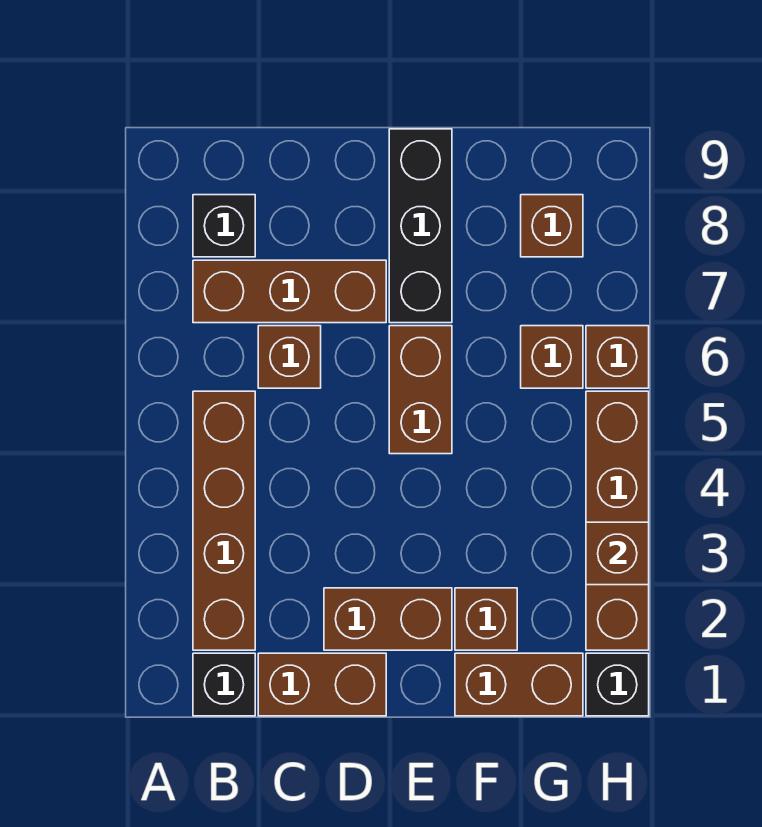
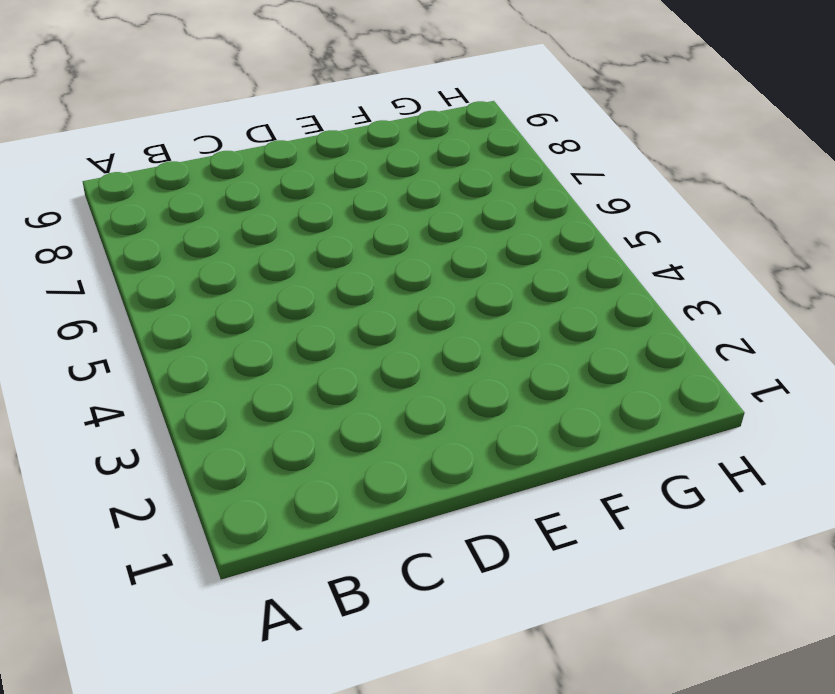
none -> black 1x1 brick [193,653,255,716]
none -> brown 1x4 brick [193,391,255,650]
none -> brown 1x3 brick [193,260,386,323]

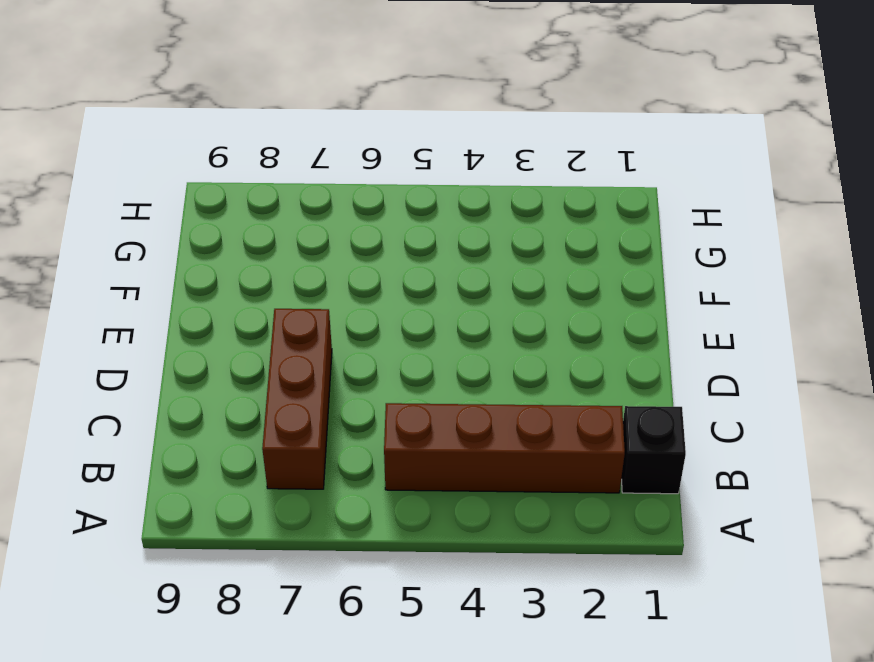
none -> black 1x1 brick [193,195,255,257]
none -> brown 1x2 brick [258,653,386,716]
none -> brown 1x1 brick [258,326,321,388]

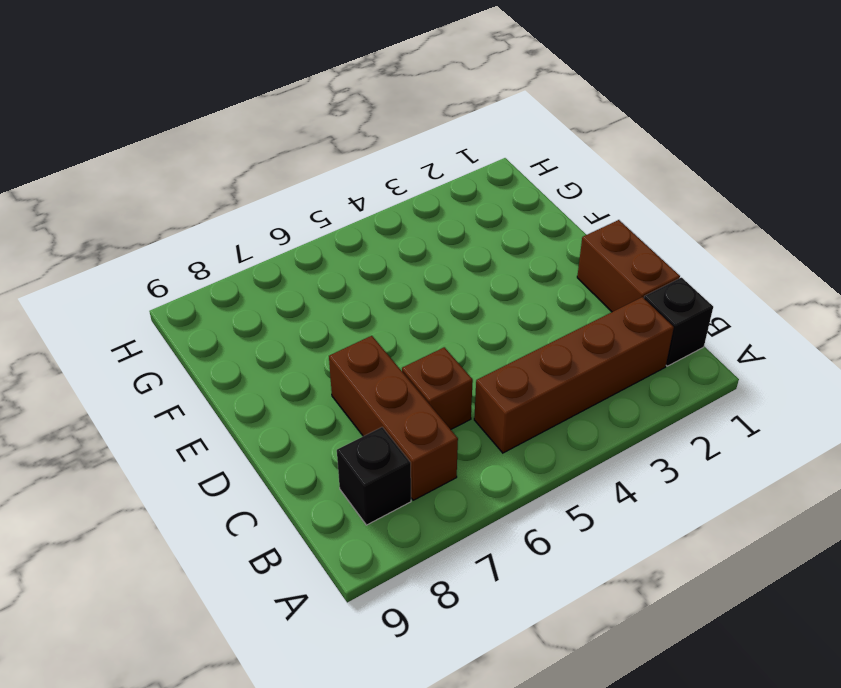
none -> brown 1x2 brick [324,588,452,650]
none -> brown 1x2 brick [389,326,452,454]
none -> black 1x3 brick [389,129,452,323]

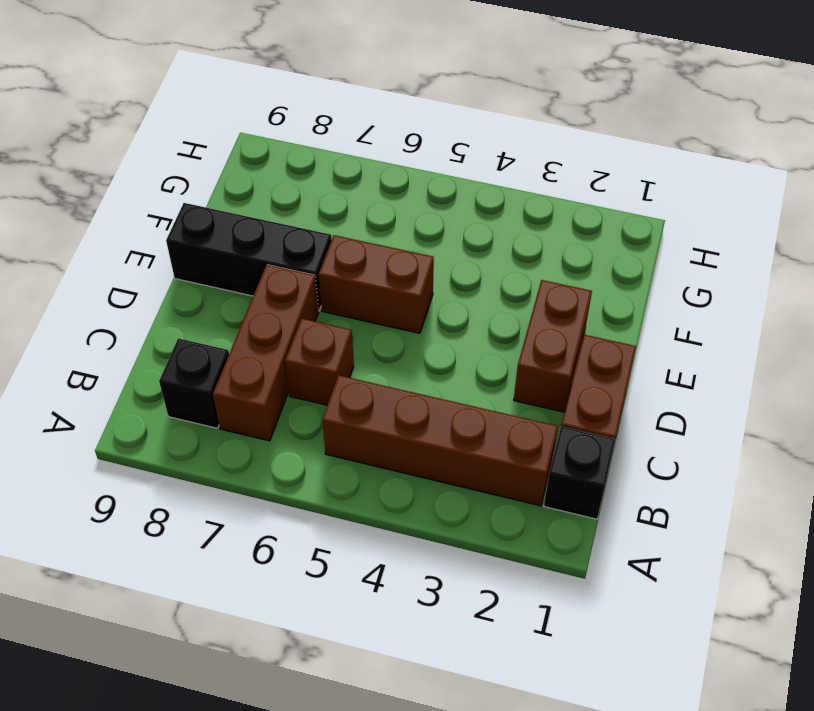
none -> brown 1x2 brick [455,653,583,716]
none -> brown 1x1 brick [455,588,517,650]
none -> brown 1x1 brick [521,326,583,388]

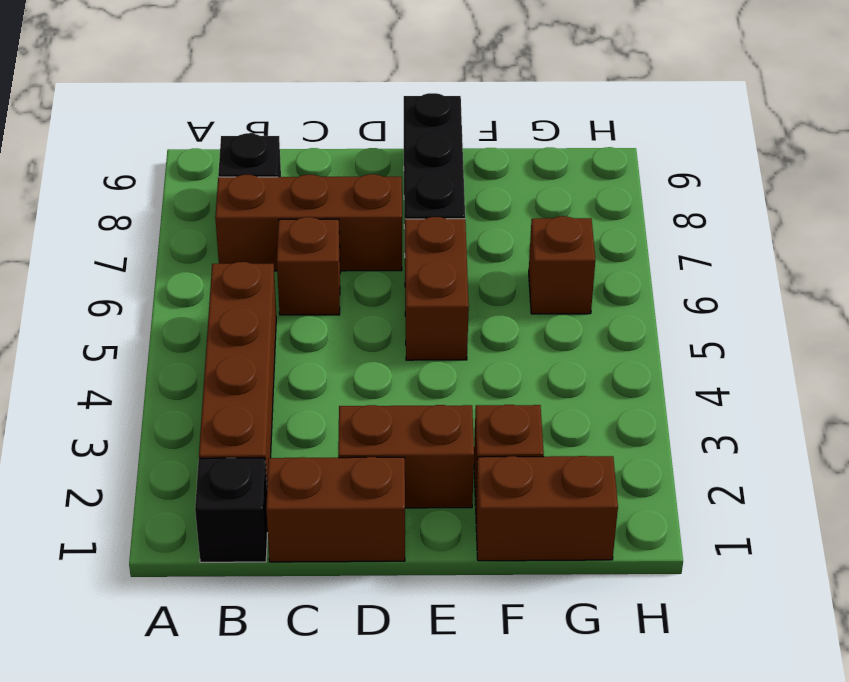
none -> brown 1x1 brick [521,195,583,257]
none -> black 1x1 brick [586,653,649,716]
none -> brown 1x4 brick [586,391,649,650]

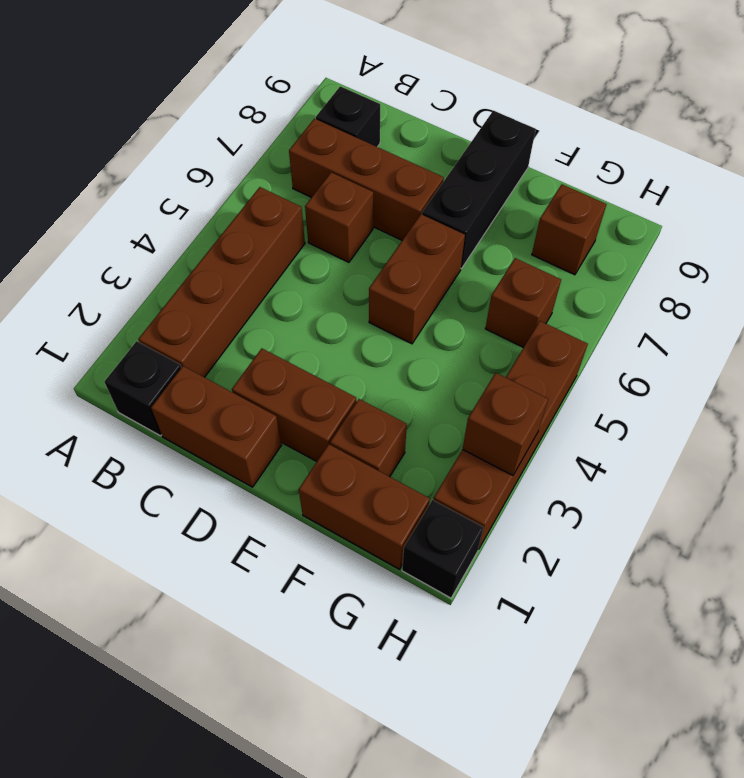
none -> brown 1x1 brick [586,326,649,388]

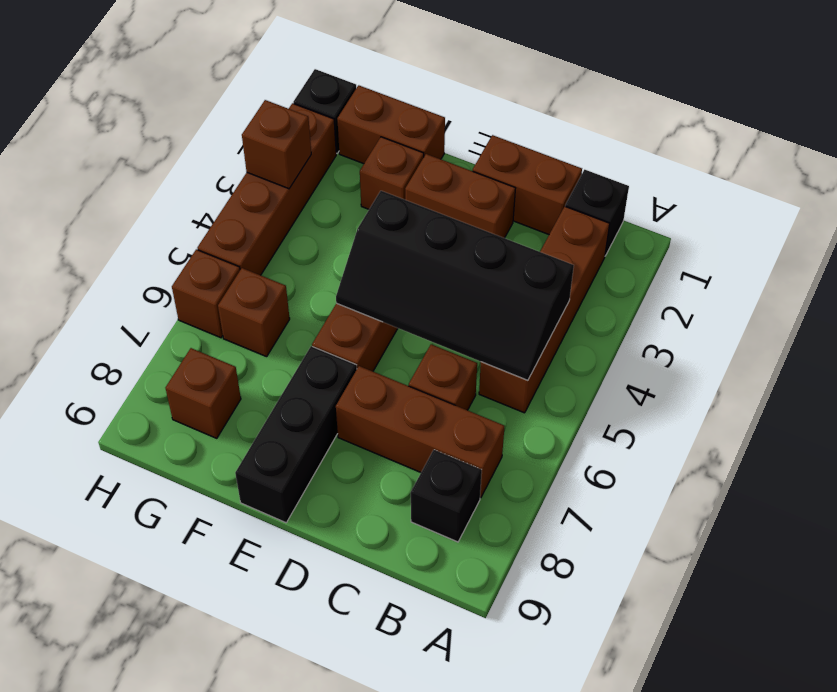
black 2x4 slope [336,191,574,381] -> none

